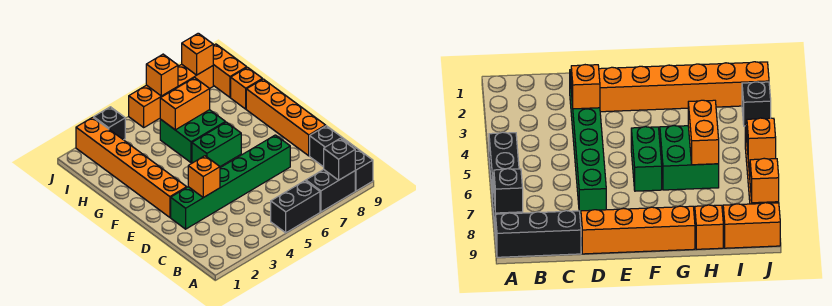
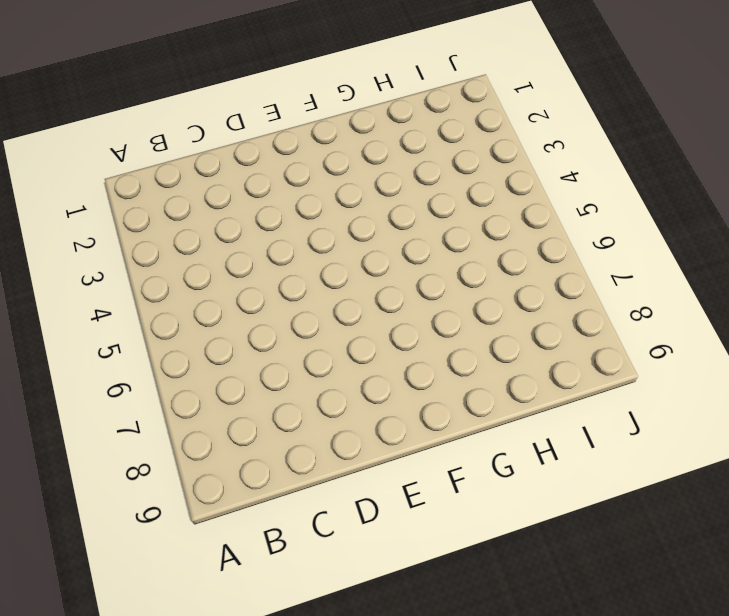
none -> black 1x2 brick [271,181,320,233]
none -> black 1x2 brick [306,169,355,212]
none -> black 1x3 brick [310,126,373,191]

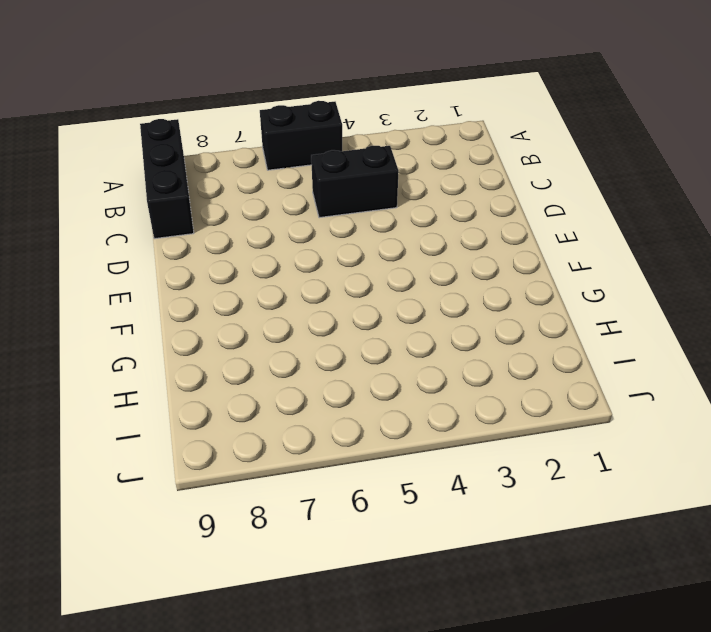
black 1x2 brick [311,146,399,218] -> black 1x2 brick moved to [306,169,355,212]
none -> green 1x6 brick [171,135,290,229]
none -> orange 1x4 brick [246,79,326,156]
none -> orange 1x6 brick [76,117,187,217]

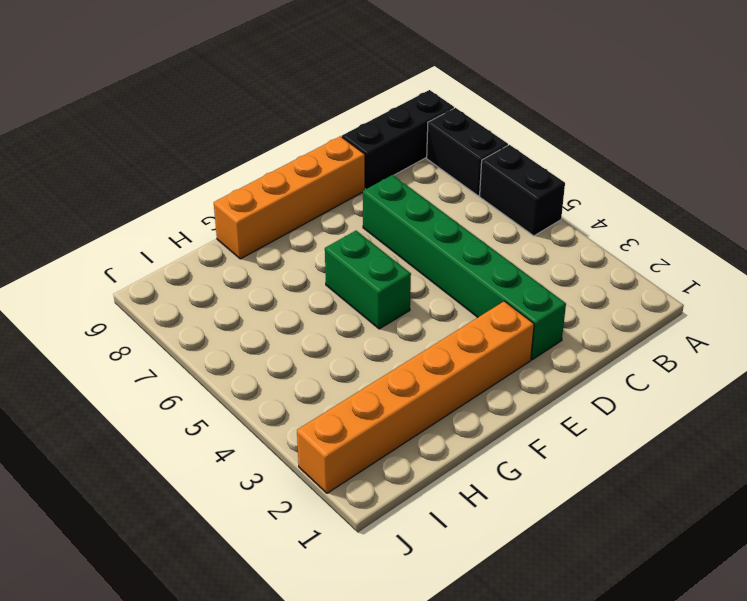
none -> green 2x2 brick [160,110,225,163]
none -> orange 1x1 brick [231,67,262,109]
none -> orange 1x2 brick [213,44,247,97]

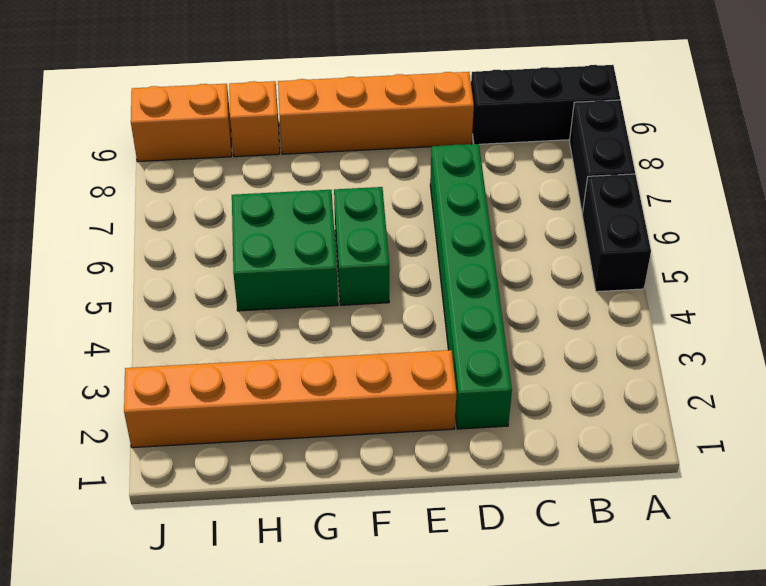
none -> black 1x1 brick [94,107,125,140]
none -> orange 1x4 brick [129,64,213,127]
none -> black 1x1 brick [324,138,355,180]

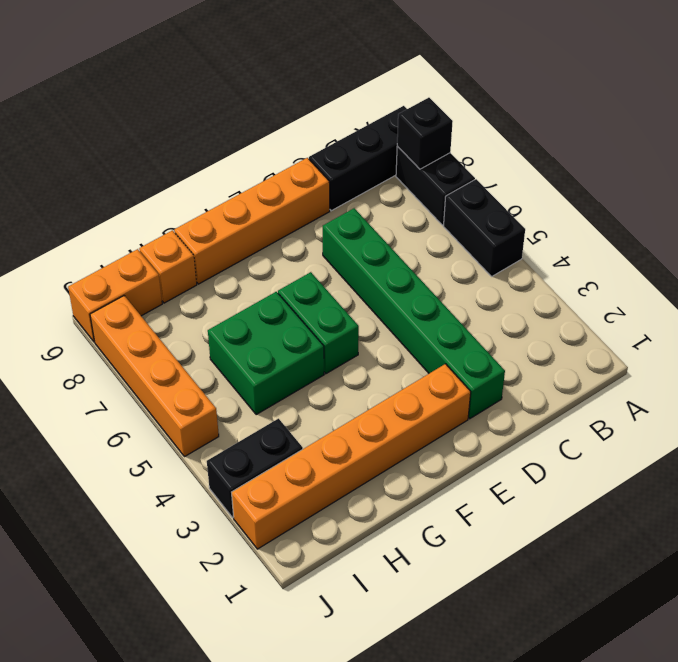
black 1x2 brick [207,419,303,517] -> black 1x1 brick [94,107,125,140]
none -> orange 1x1 brick [188,156,220,198]
none -> orange 1x2 brick [160,78,210,130]
none -> orange 1x1 brick [146,54,178,96]

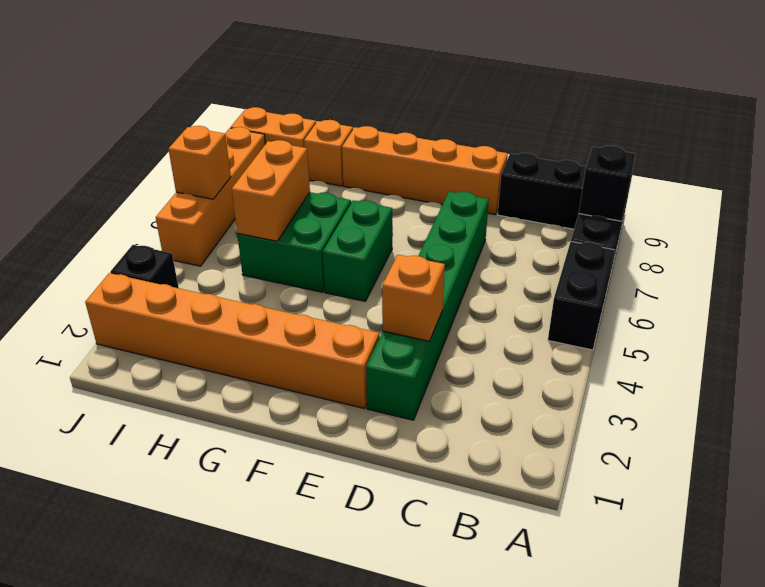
none -> orange 1x1 brick [182,33,213,75]

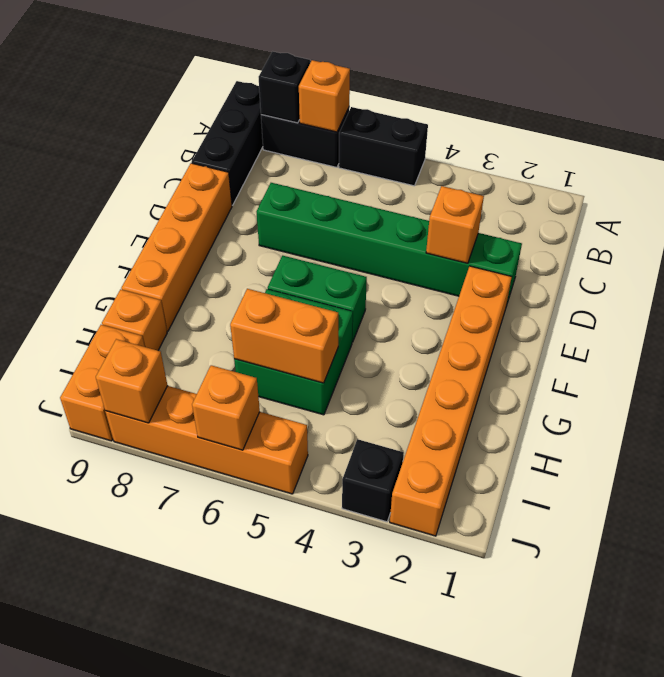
orange 1x1 brick [299,60,350,132] -> none

